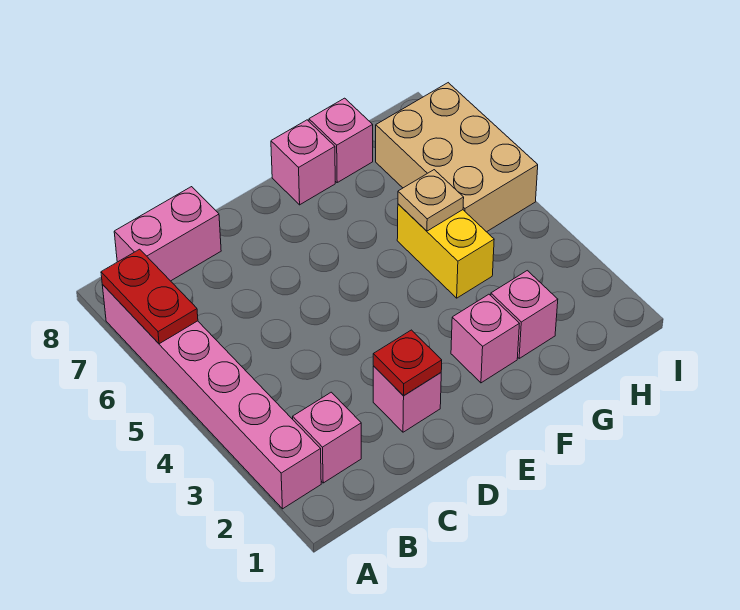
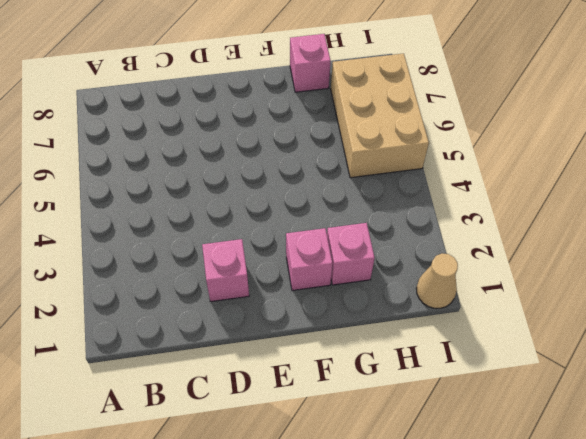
tan 1x1 cone [416,254,458,308] -> none
none -> pink 1x6 brick [102,285,321,509]
none -> pink 1x1 brick [293,392,361,483]
none -> pink 1x2 brick [114,187,221,281]

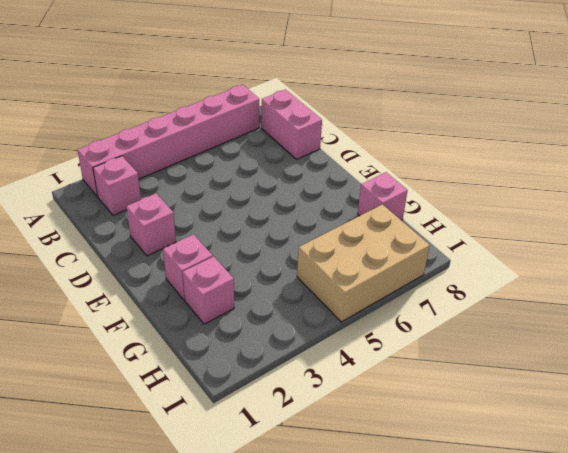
none -> pink 1x1 brick [271,120,335,205]
none -> yellow 1x2 brick [397,204,494,298]
none -> red 1x2 plate [101,249,198,344]

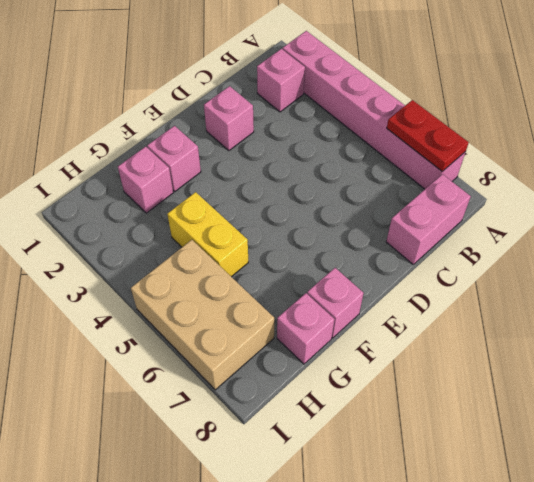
none -> red 1x1 plate [373,330,442,395]
none -> tan 1x1 plate [398,170,464,231]

